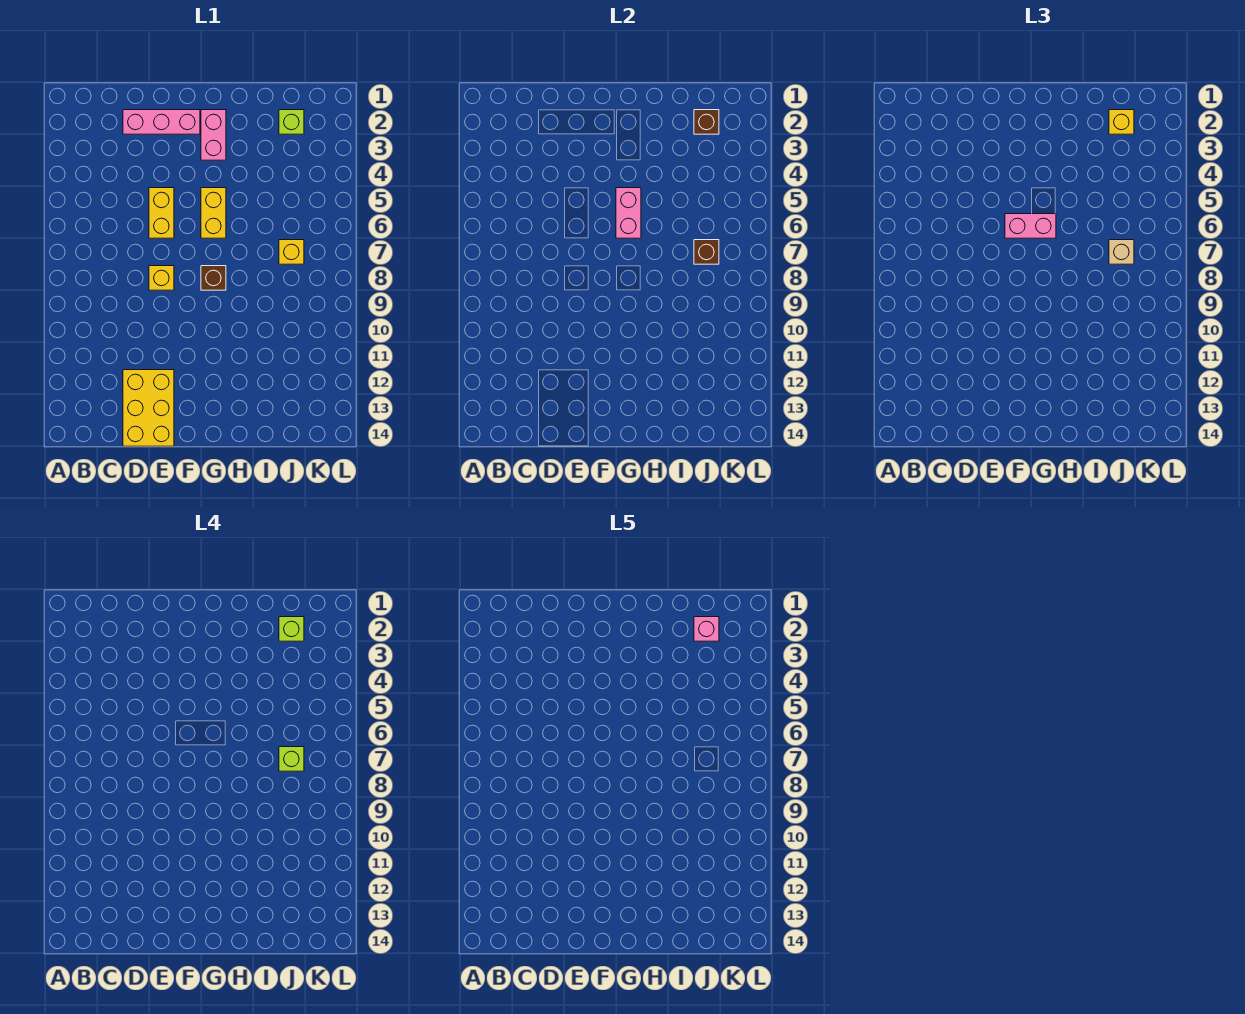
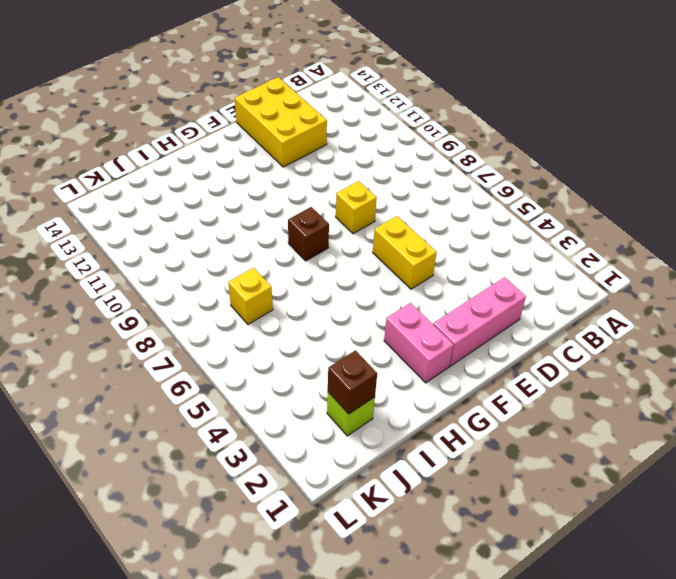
none -> yellow 1x2 brick [201,188,226,238]
none -> pink 1x2 brick [616,188,641,238]
none -> brown 1x1 brick [694,240,719,264]

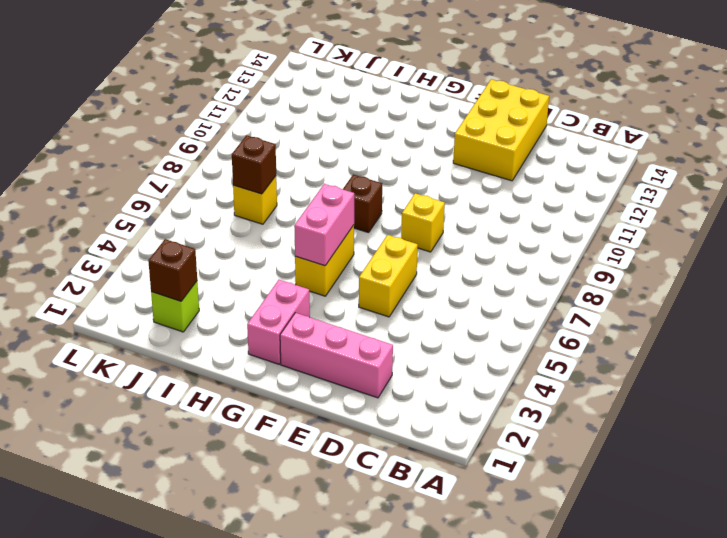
none -> pink 1x2 brick [1005,214,1056,238]
none -> yellow 1x1 brick [1109,110,1134,134]
none -> tan 1x1 brick [1109,240,1134,264]

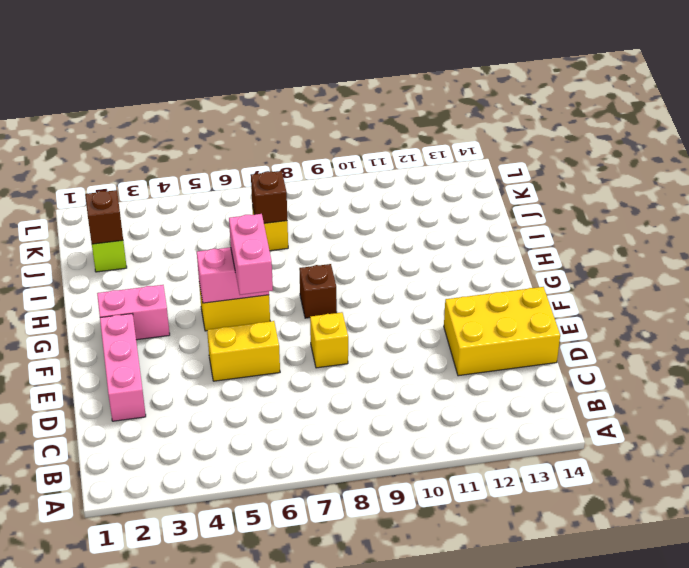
none -> yellow 1x1 brick [1109,110,1134,134]
none -> tan 1x1 brick [1109,240,1134,264]
none -> lime 1x1 brick [279,617,304,641]

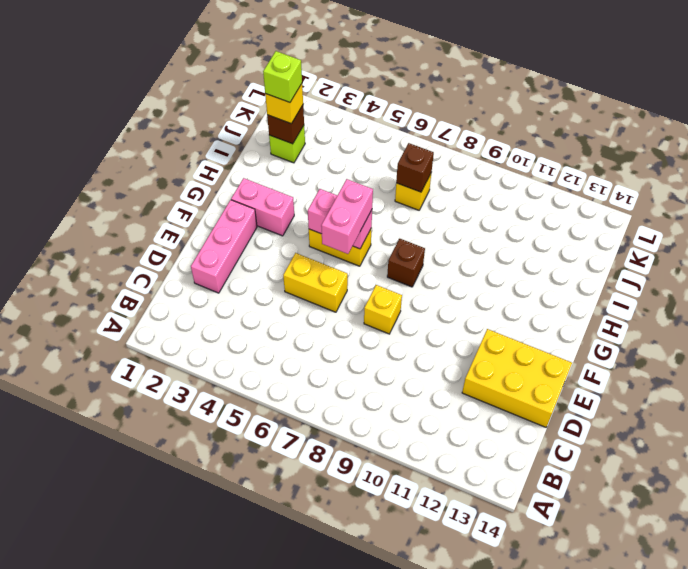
none -> tan 1x1 brick [1109,240,1134,264]
none -> lime 1x1 brick [279,747,304,771]
none -> pink 1x1 brick [694,617,719,641]

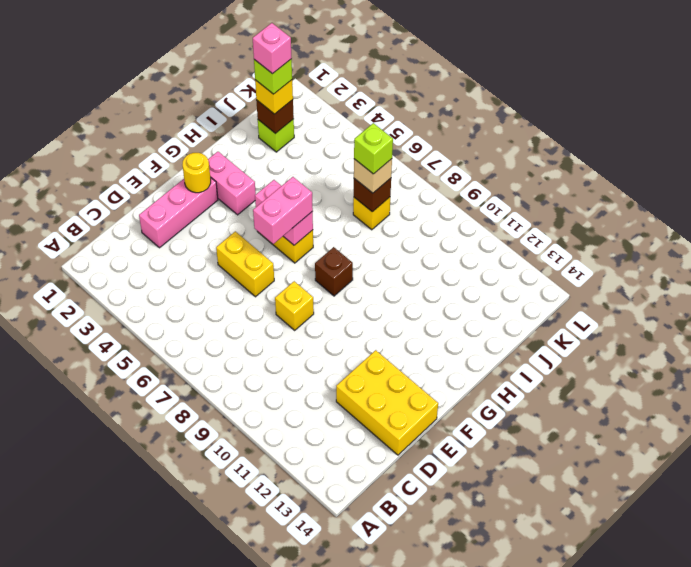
yellow 1x1 round brick [182,153,211,193] -> none

